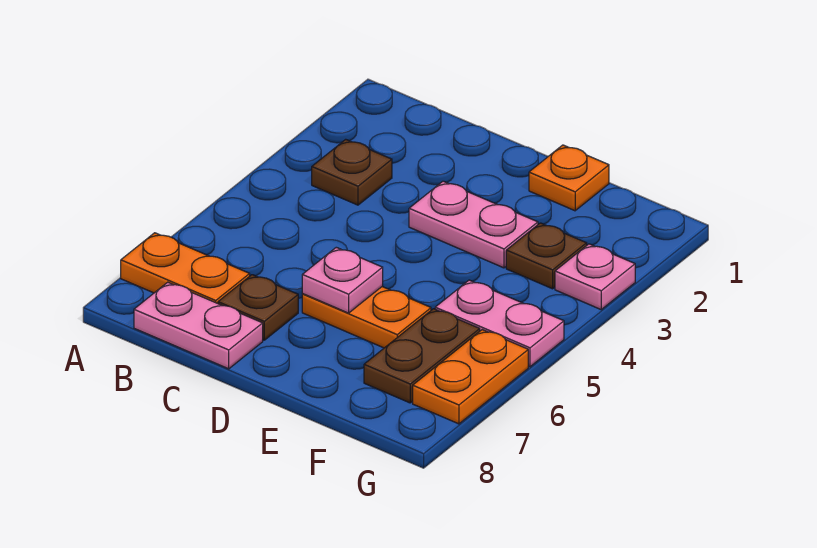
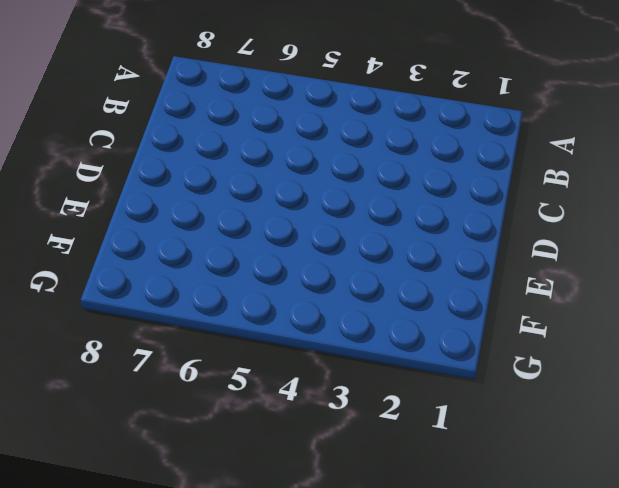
none -> orange 1x2 plate [121,233,250,303]
none -> brown 1x1 plate [312,139,392,205]
none -> pink 1x2 plate [134,282,263,369]

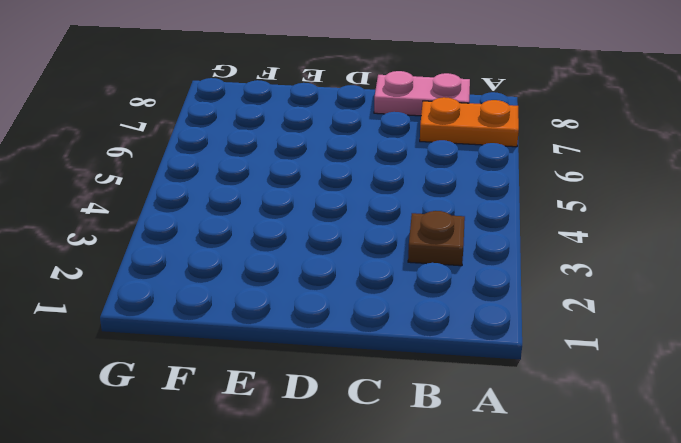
none -> brown 1x1 plate [218,275,298,340]
none -> pink 1x2 plate [409,181,538,268]
none -> orange 1x2 plate [302,287,431,348]

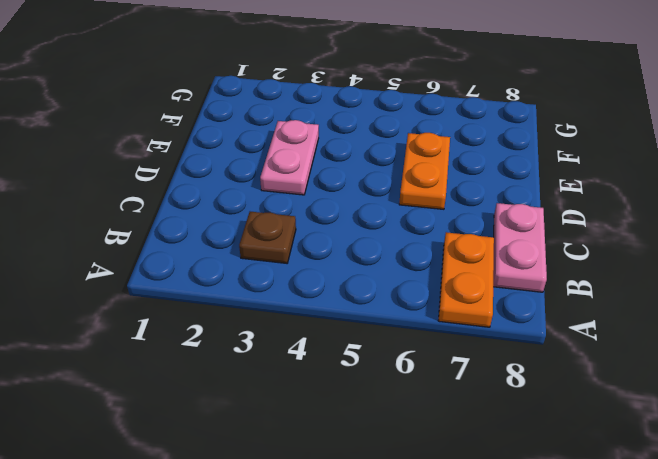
none -> brown 1x1 plate [218,275,298,340]
none -> orange 1x1 plate [529,145,609,211]
none -> brown 1x1 plate [506,223,587,289]

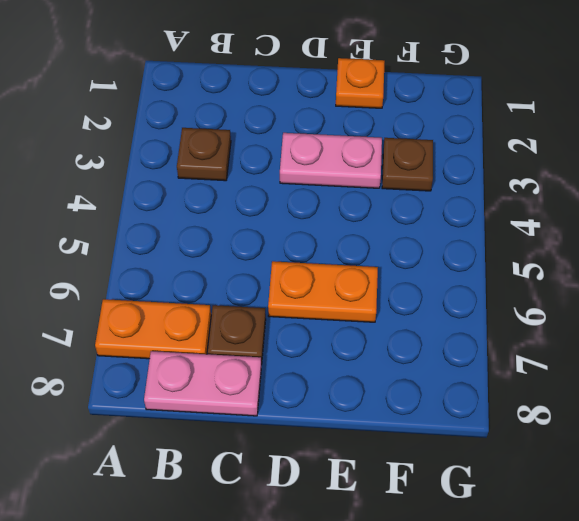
none -> pink 1x2 plate [435,280,564,367]
none -> brown 1x2 plate [364,309,480,403]
none -> pink 1x1 plate [555,244,635,309]

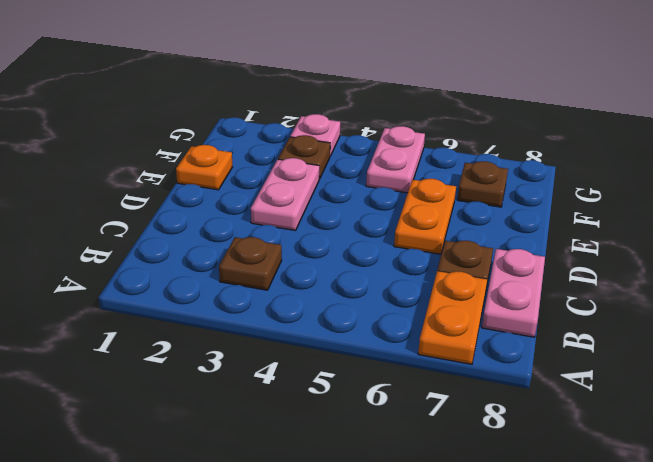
brown 1x1 plate [457,161,508,207] -> brown 1x2 plate [364,309,480,403]
none -> orange 1x2 plate [413,330,528,424]
none -> pink 1x1 plate [302,247,383,313]

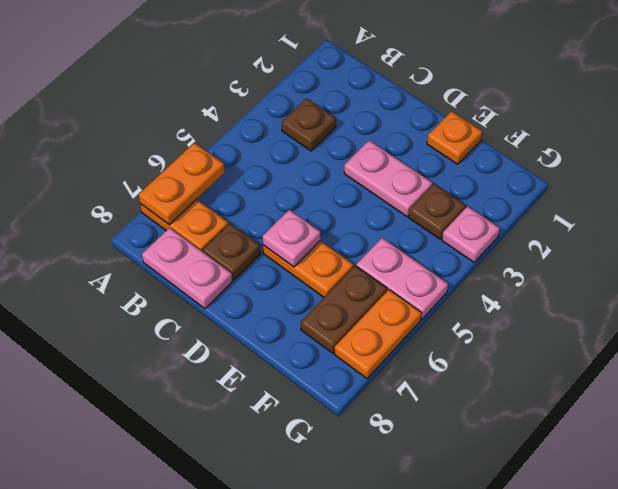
orange 1x2 plate [139,143,225,225] -> none

